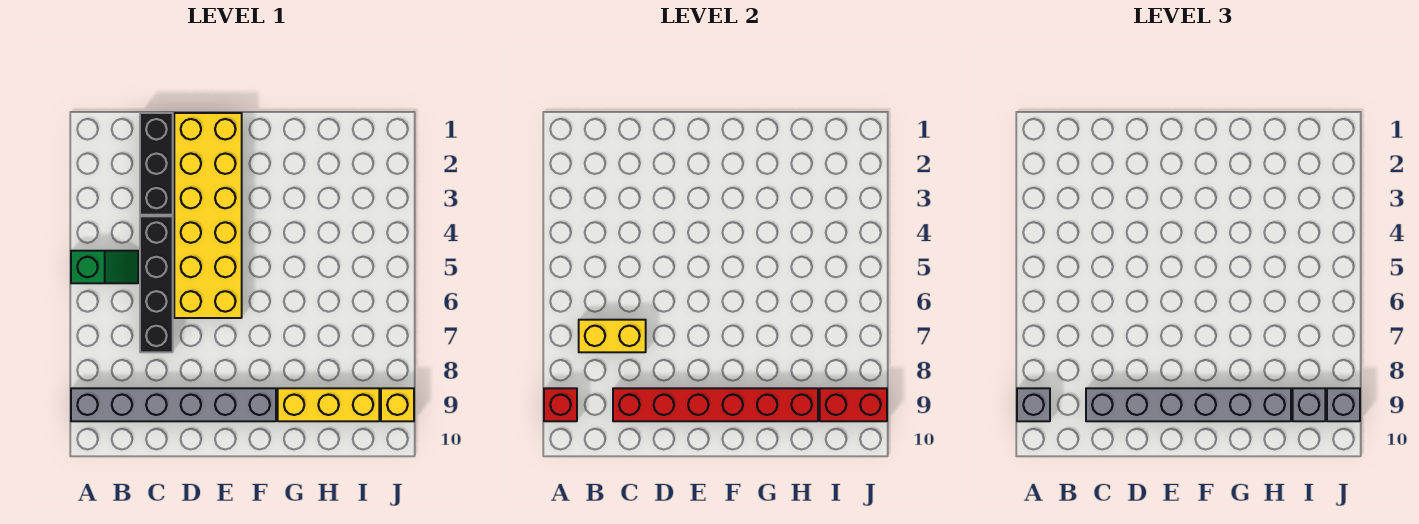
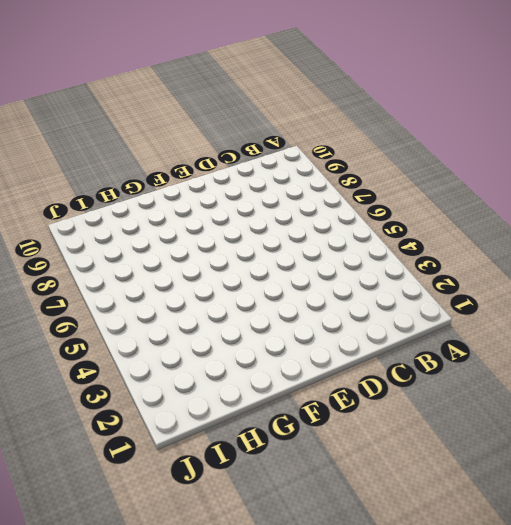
none -> green 1x2 slope [71,251,138,283]
none -> grey 1x6 brick [71,388,276,421]
none -> black 1x3 brick [140,113,173,215]

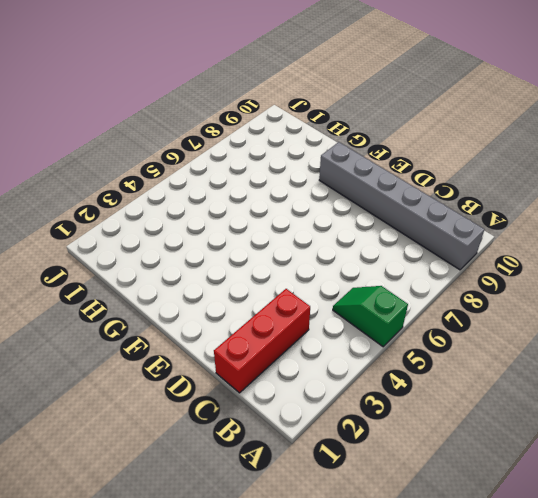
red 1x3 brick [214,289,310,393] -> black 1x3 brick [140,113,173,215]
none -> black 1x4 brick [140,216,173,352]
none -> yellow 2x6 brick [174,113,242,318]
none -> yellow 1x3 brick [278,388,379,421]

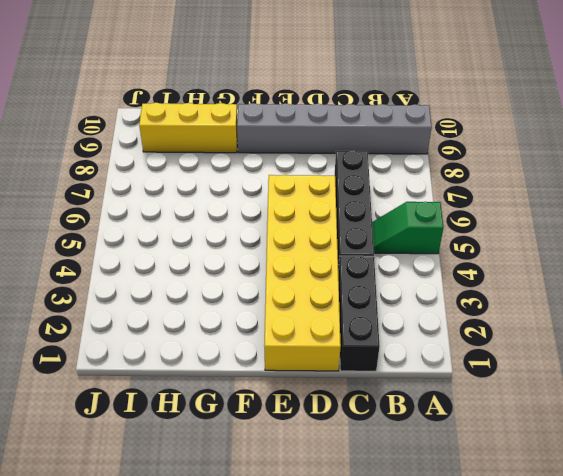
none -> yellow 1x1 brick [381,388,414,421]
none -> red 1x1 brick [544,388,577,421]
none -> yellow 1x2 brick [579,320,646,352]

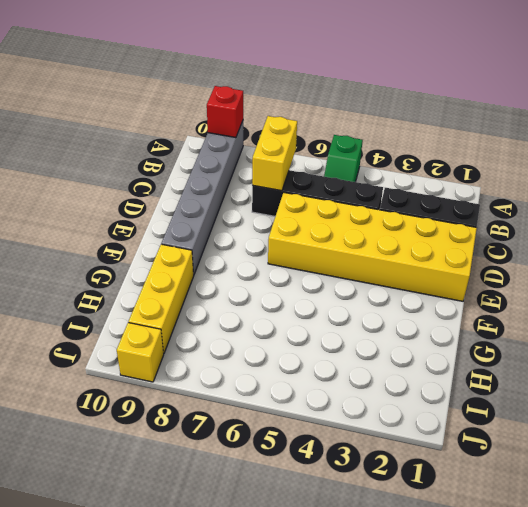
none -> red 1x6 brick [613,388,818,421]
none -> red 1x2 brick [820,388,887,421]
none -> grey 1x1 brick [1017,388,1050,421]

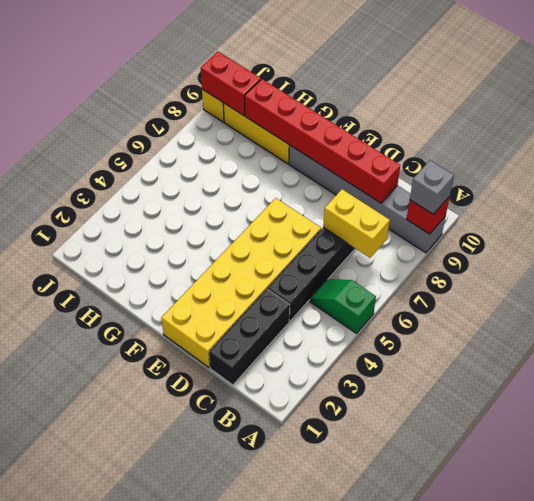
none -> grey 1x6 brick [1086,388,1291,421]
none -> grey 1x1 brick [1293,388,1325,421]
none -> grey 1x1 brick [1327,388,1360,421]

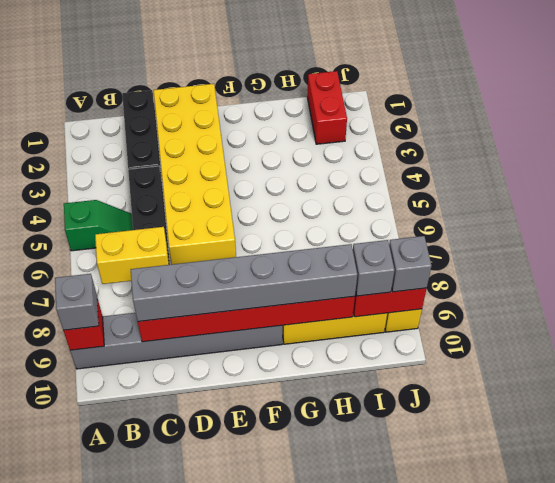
red 1x2 brick [307,71,347,144] -> none

